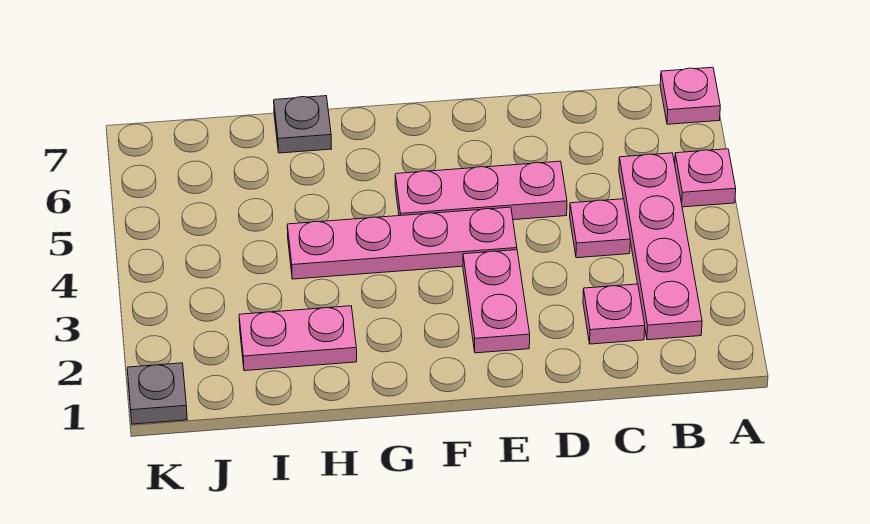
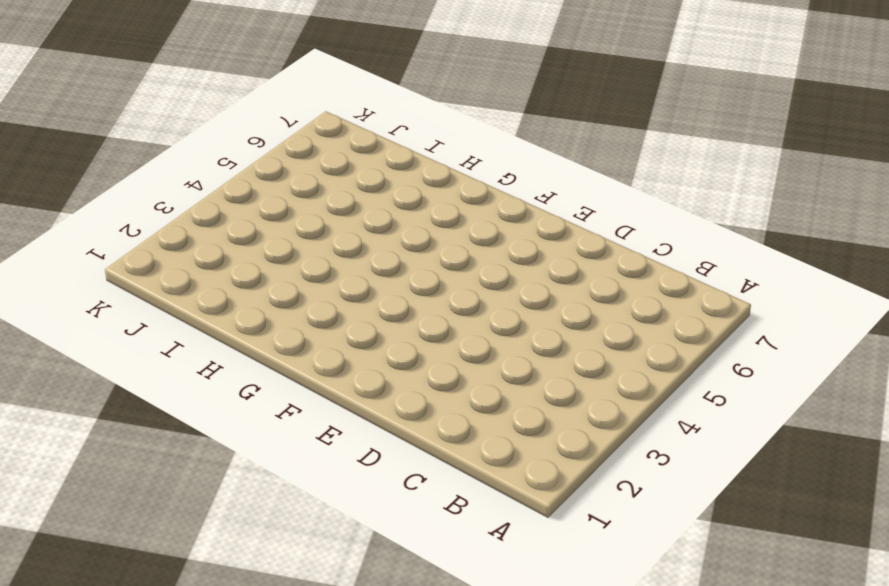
none -> pink 1x1 plate [675,149,736,207]
none -> pink 1x1 plate [660,67,720,124]

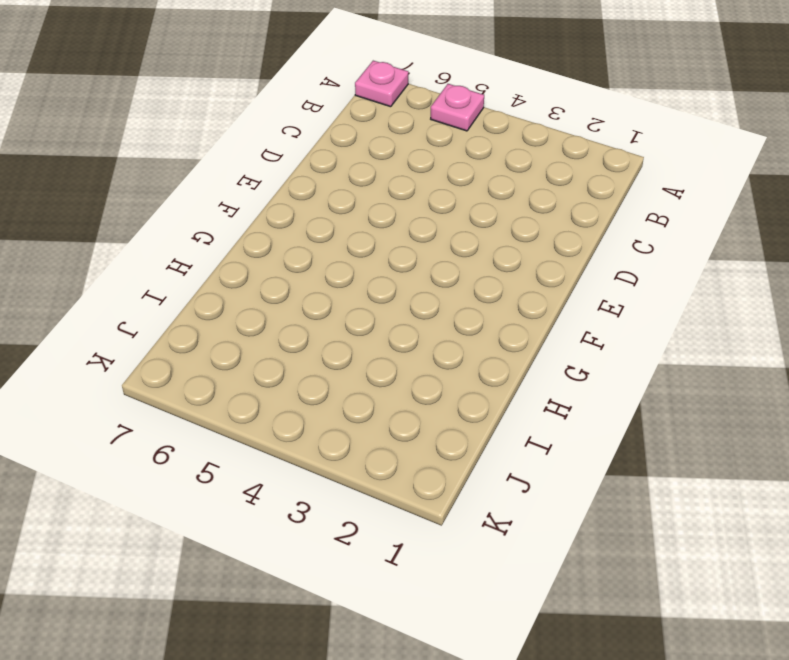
none -> pink 1x4 plate [619,153,702,340]
none -> pink 1x1 plate [583,284,645,344]

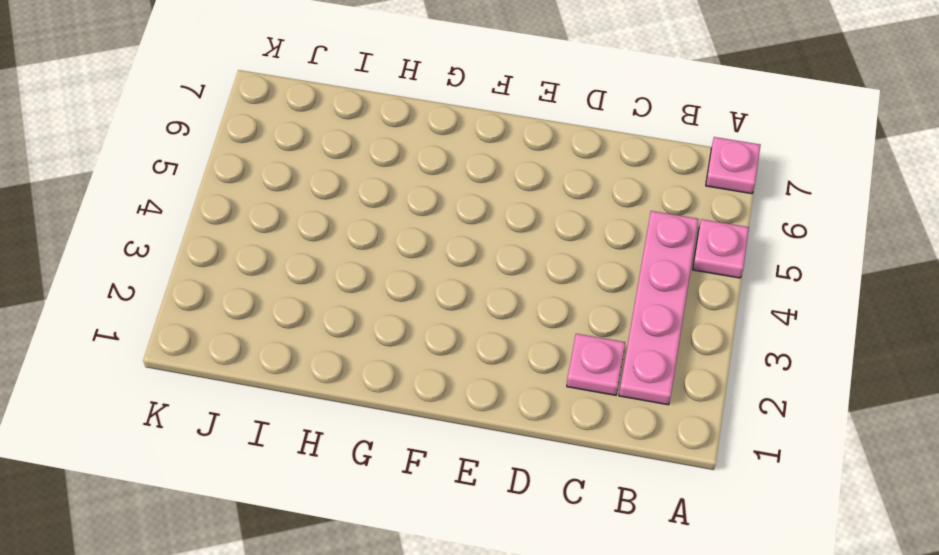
none -> pink 1x1 plate [570,199,630,258]
none -> pink 1x3 plate [395,161,567,220]

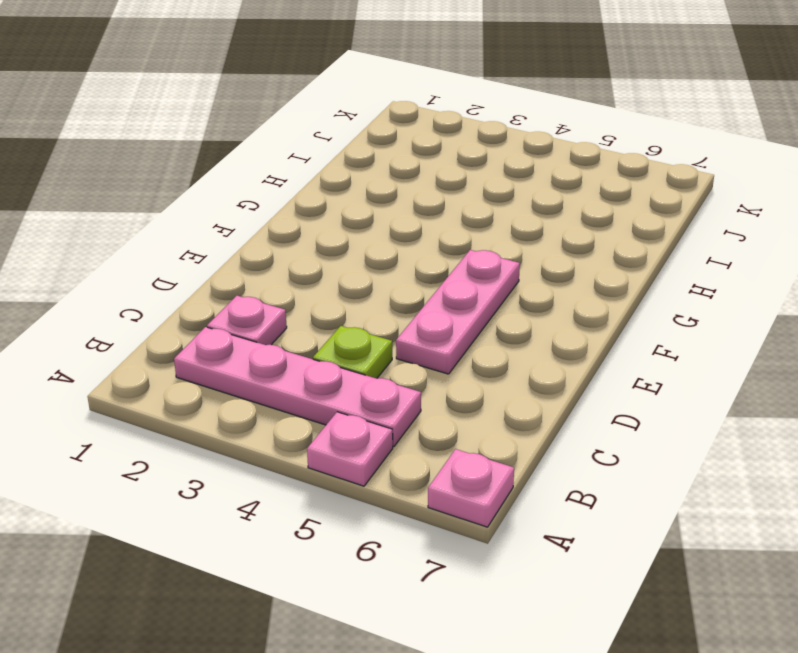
lime 1x1 plate [313,326,392,379] -> pink 1x1 plate [570,199,630,258]
none -> pink 1x2 plate [463,250,530,353]
none -> pink 1x4 plate [287,207,517,279]

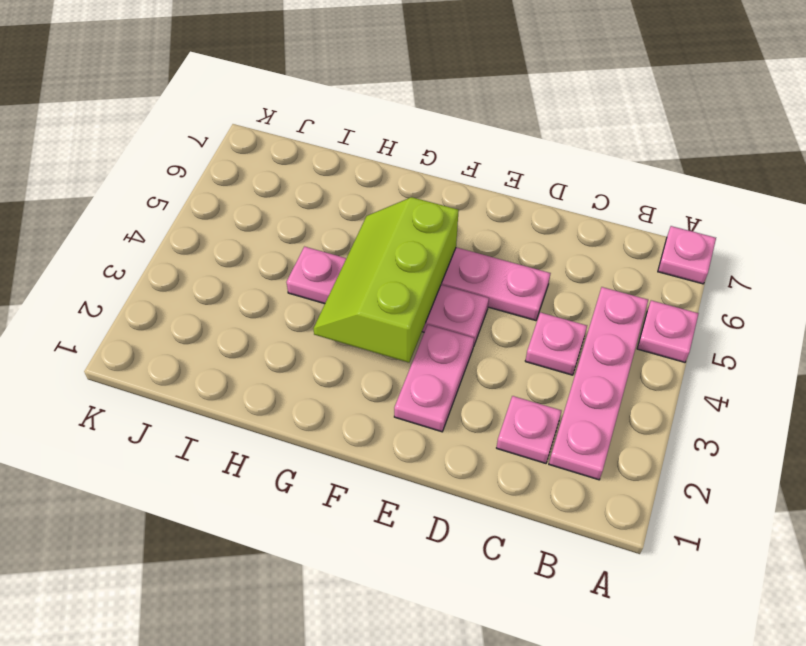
lime 2x3 slope [313,197,459,363] -> none
none -> pink 1x2 plate [239,306,357,371]
none -> grey 1x1 plate [274,96,332,153]

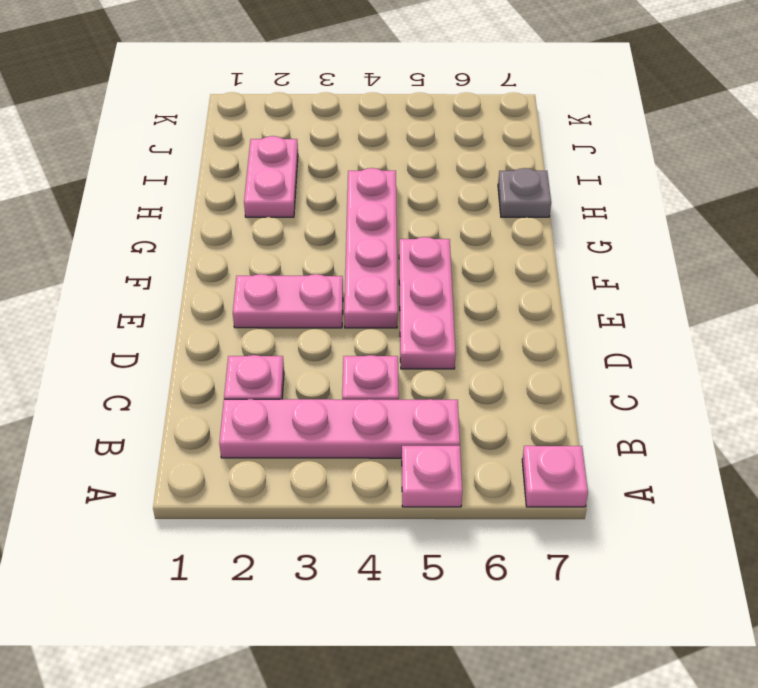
none -> grey 1x1 plate [127,363,187,424]

